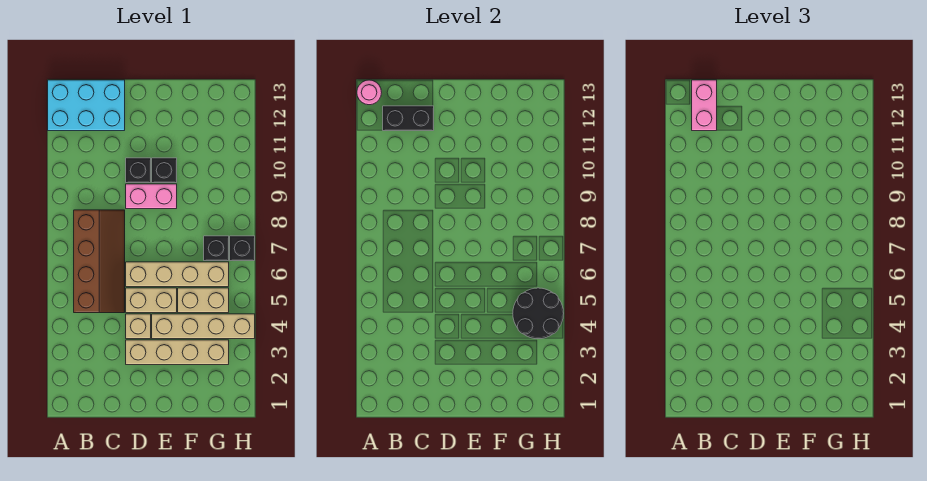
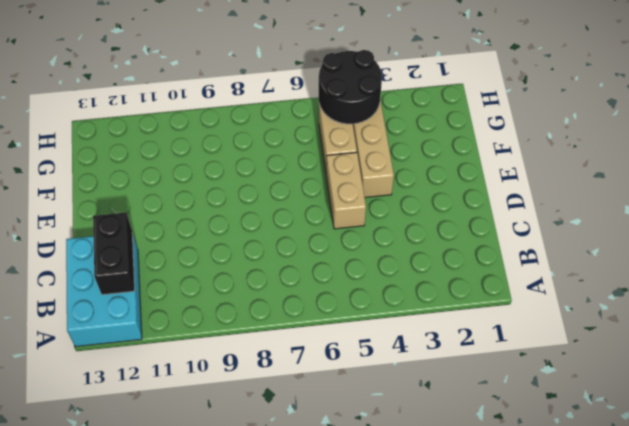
none -> brown 2x4 slope [74,210,125,313]
none -> tan 1x4 brick [126,340,229,365]
none -> tan 1x1 brick [126,314,151,339]

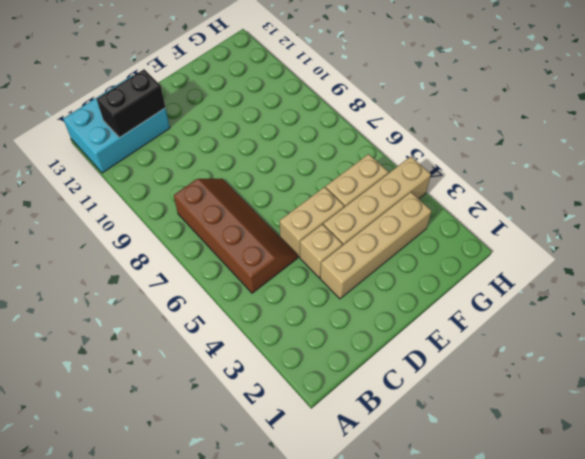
none -> tan 1x4 brick [126,262,229,287]
none -> pink 1x2 brick [126,184,177,209]
none -> black 1x1 brick [126,158,151,183]

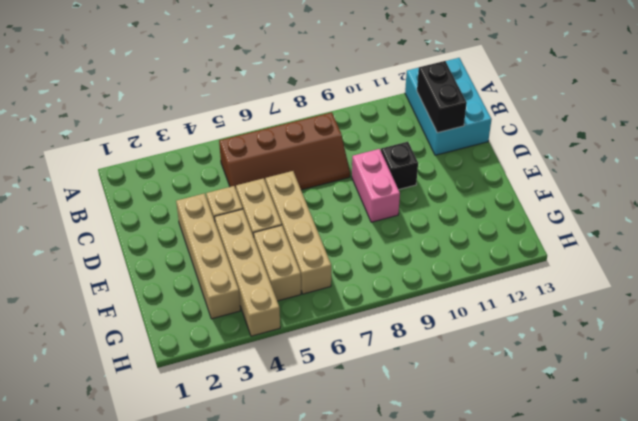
none -> black 1x1 brick [152,158,177,183]
none -> black 1x1 brick [204,236,229,261]
none -> black 1x1 brick [230,236,255,261]

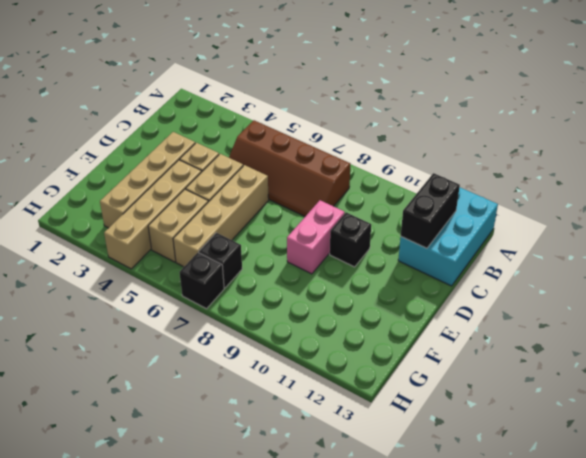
none -> black 1x1 brick [152,158,177,183]
none -> pink 1x1 round brick [357,80,382,105]
none -> black 2x2 round brick [513,288,564,339]

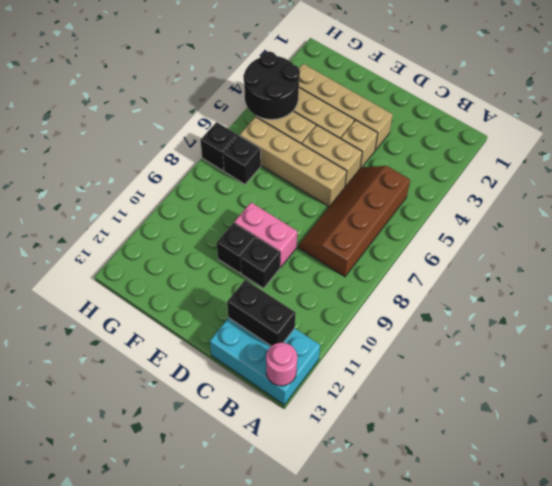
none -> pink 1x2 brick [692,80,717,131]

